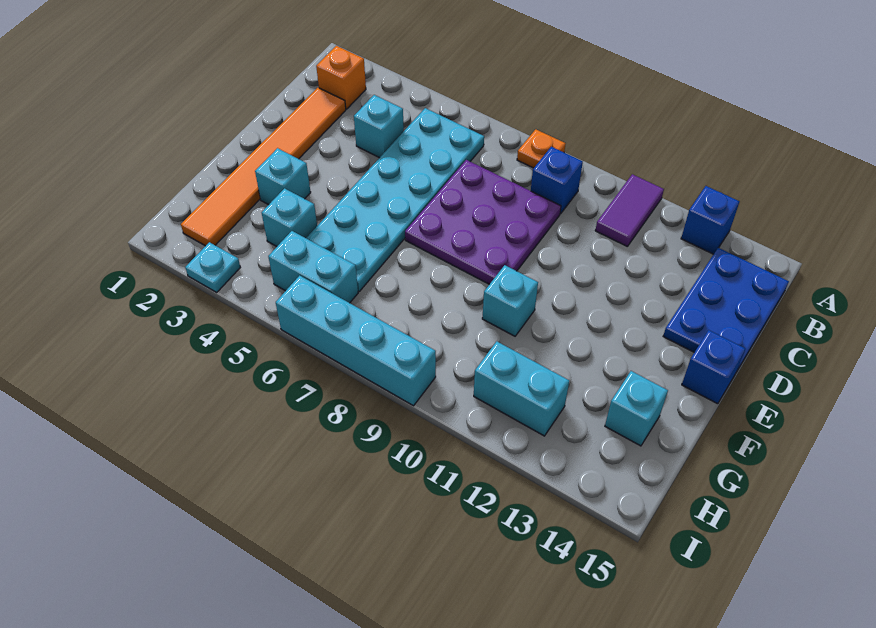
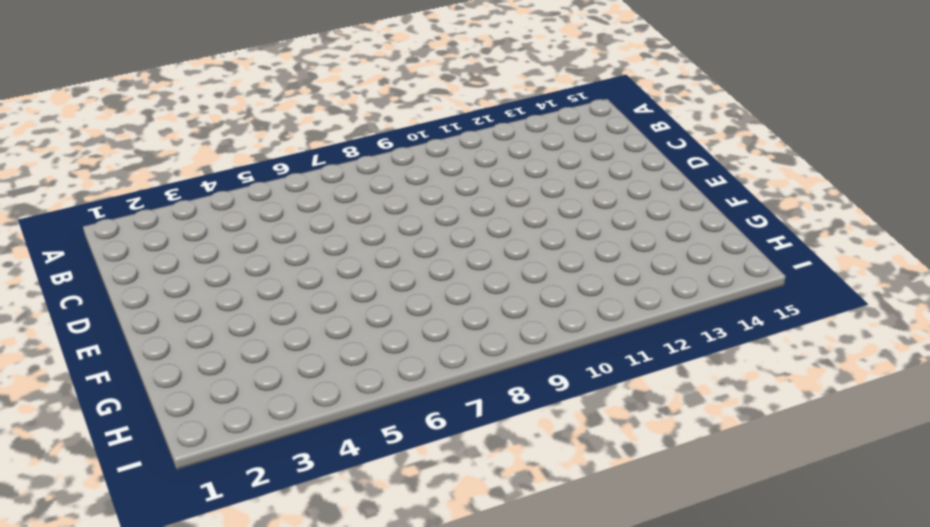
none -> orange 1x1 plate [517,129,566,168]
none -> purple 1x2 tile [595,174,664,247]
none -> blue 1x1 brick [681,186,740,254]

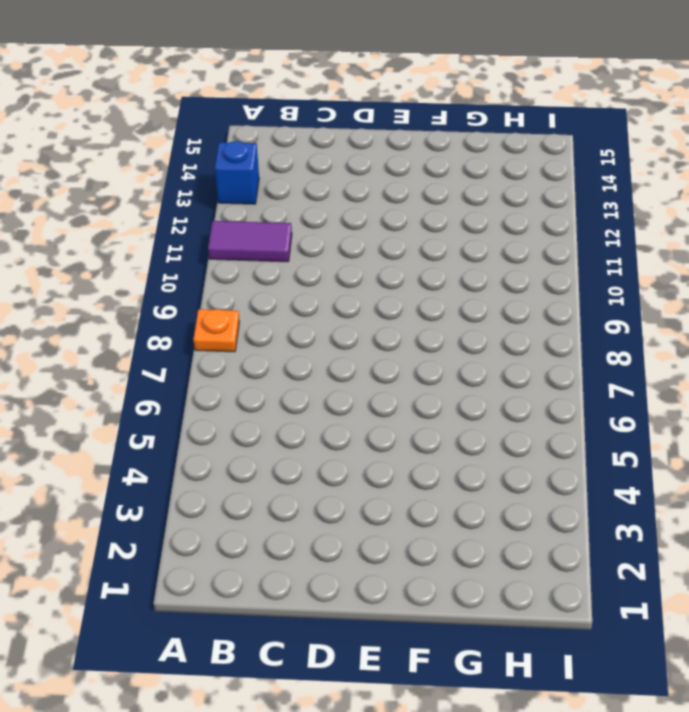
none -> orange 1x1 brick [316,46,366,109]
none -> cyan 2x6 plate [306,108,484,291]
none -> blue 1x1 brick [531,147,583,214]

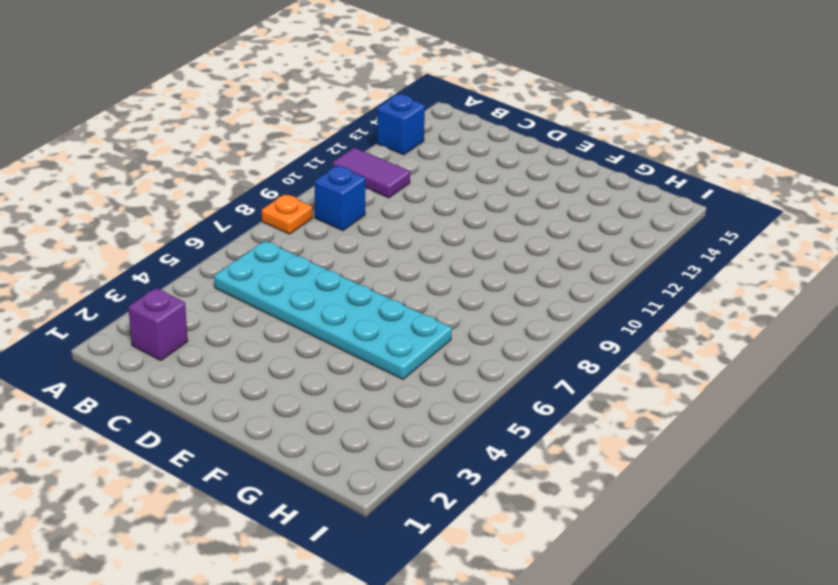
purple 1x1 brick [128,288,188,361] -> orange 1x1 brick [316,46,366,109]
none -> blue 2x3 plate [663,248,789,372]
none -> orange 1x6 tile [181,88,346,246]
none -> cyan 1x1 brick [354,95,404,158]

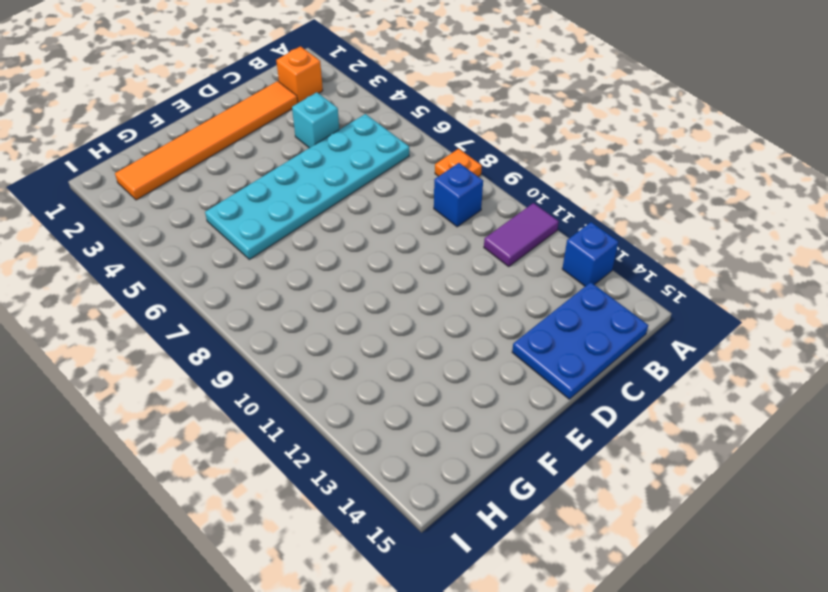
none -> purple 3x3 plate [405,160,561,284]
none -> blue 1x1 brick [682,330,745,404]
none -> cyan 1x1 brick [255,148,311,205]

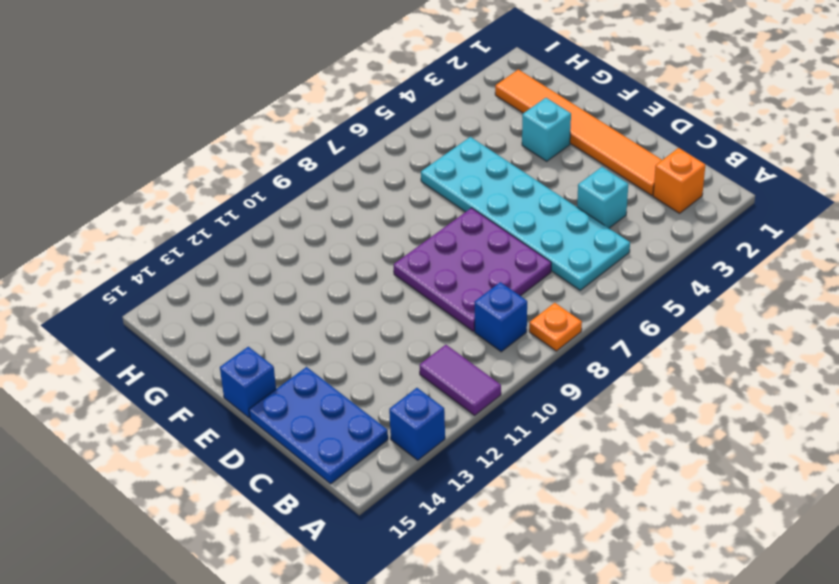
none -> cyan 1x1 brick [482,265,538,336]
none -> cyan 1x1 brick [262,188,317,246]
none -> cyan 1x1 brick [605,371,668,446]

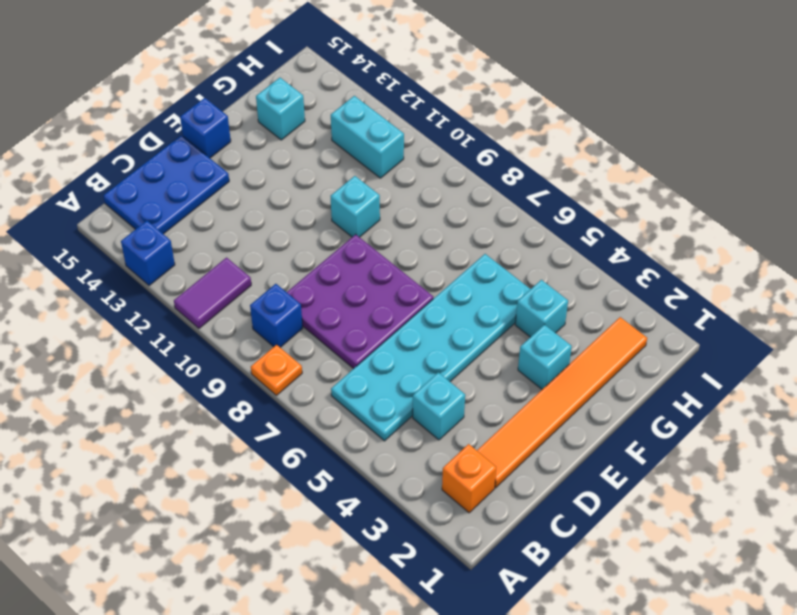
none -> cyan 1x2 brick [268,231,358,303]
none -> cyan 1x1 plate [185,242,240,292]
none -> cyan 1x4 brick [276,276,436,406]

